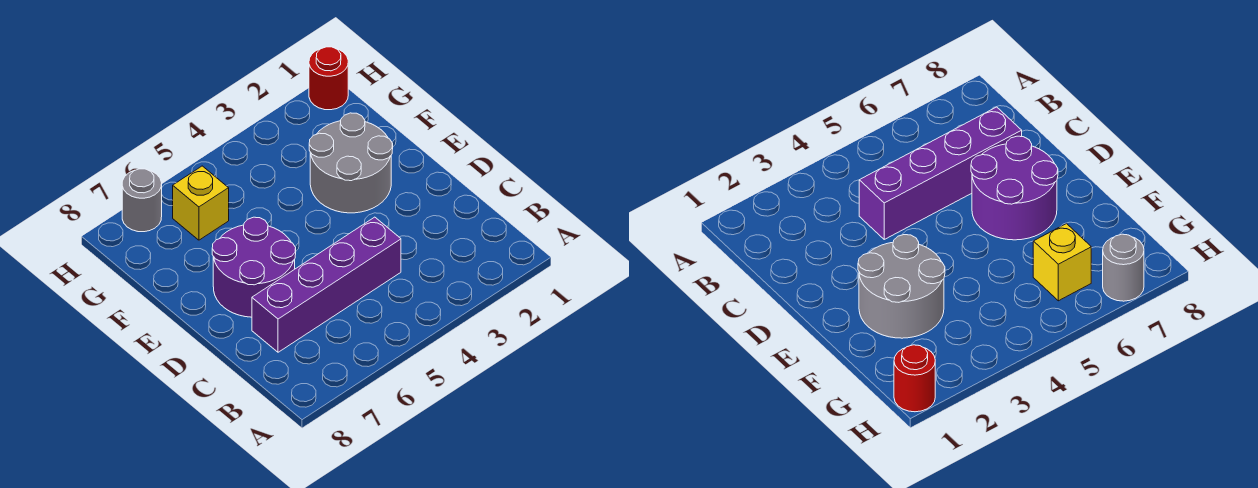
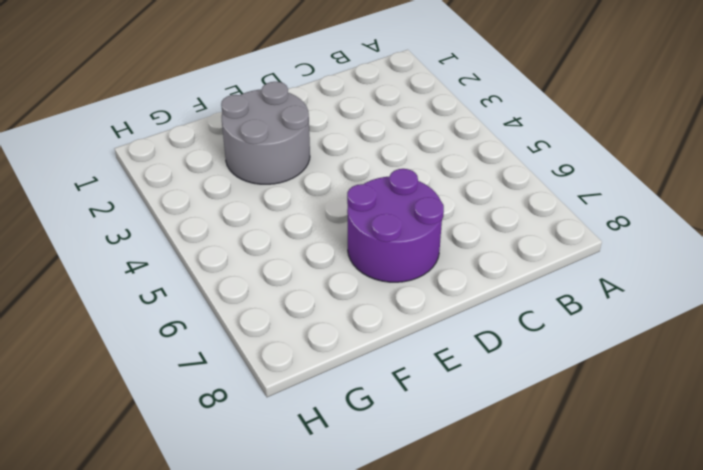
none -> purple 1x4 brick [252,217,401,352]
none -> yellow 1x1 brick [173,166,229,240]

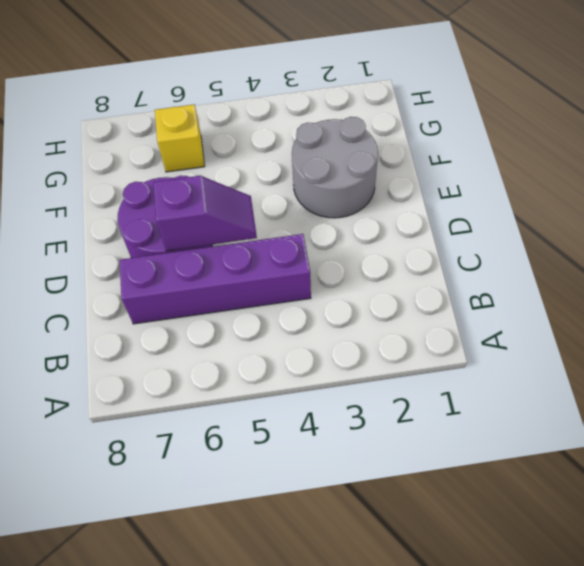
purple 1x2 slope [153,176,257,251] -> none
none -> red 1x1 round brick [309,47,348,110]
none -> grey 1x1 round brick [122,169,162,232]

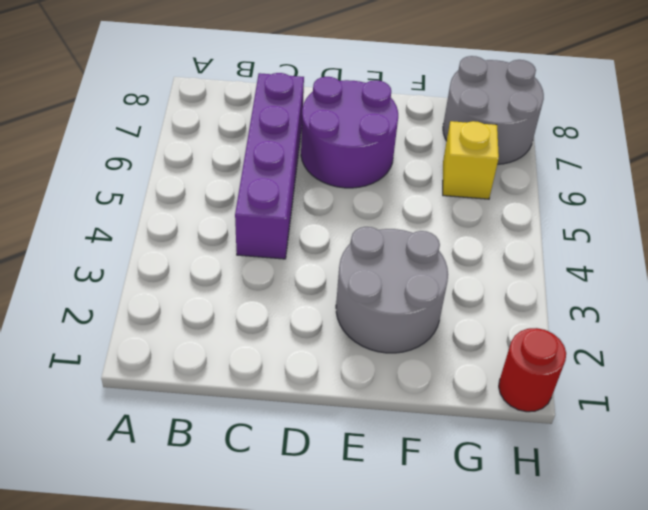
grey 2x2 round brick [443,56,544,164] -> grey 1x1 round brick [122,169,162,232]

